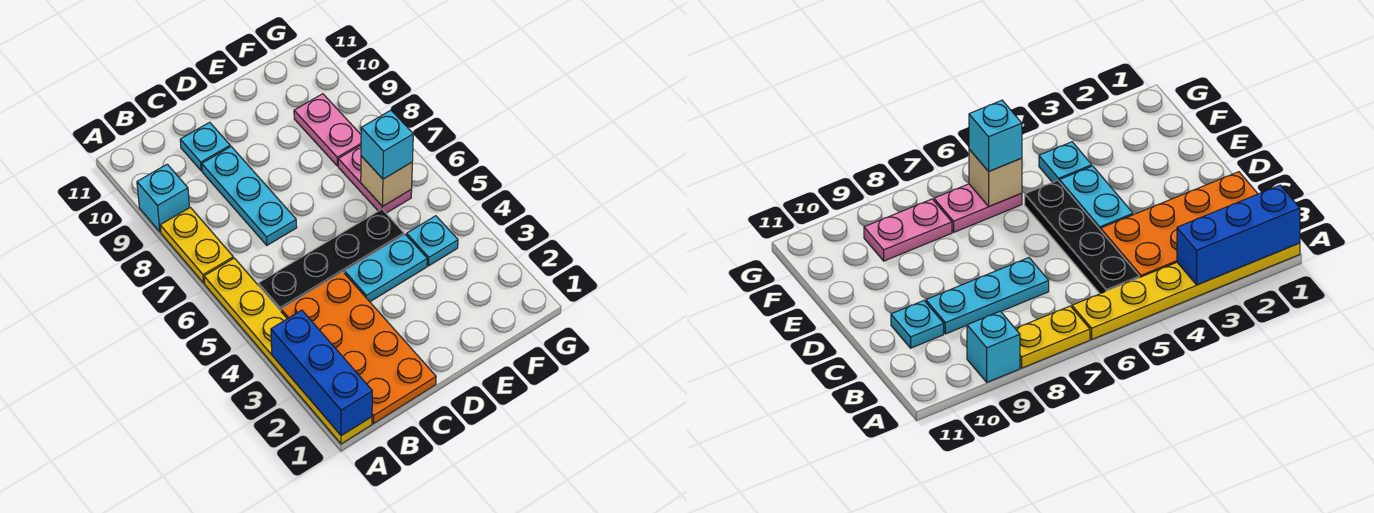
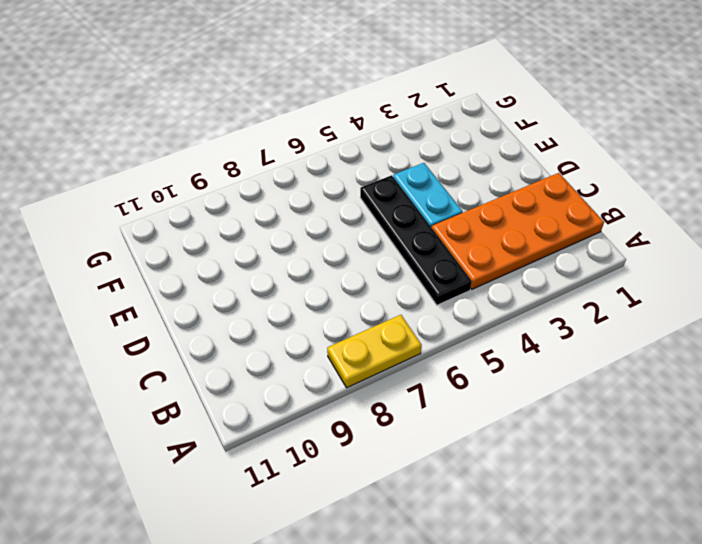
none -> yellow 1x6 plate [204,258,372,444]
none -> cyan 1x1 brick [137,164,189,232]
none -> cyan 1x3 plate [202,147,297,245]

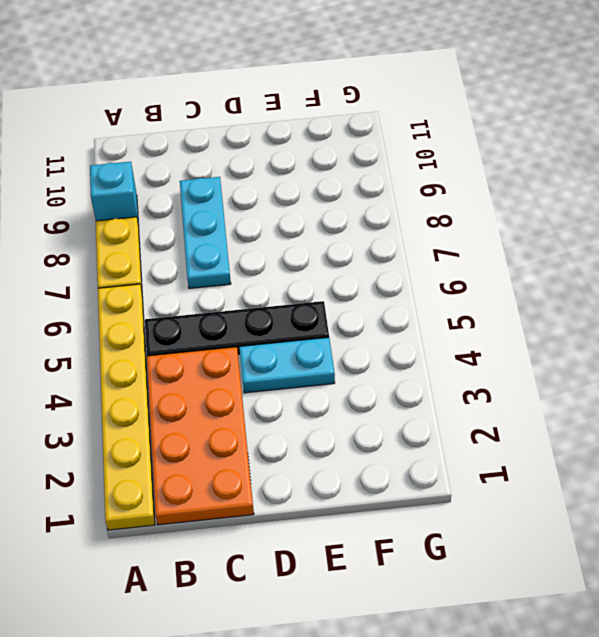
none -> cyan 1x1 plate [180,122,230,171]
none -> cyan 1x1 plate [407,216,458,266]
none -> pink 1x2 plate [338,145,412,213]

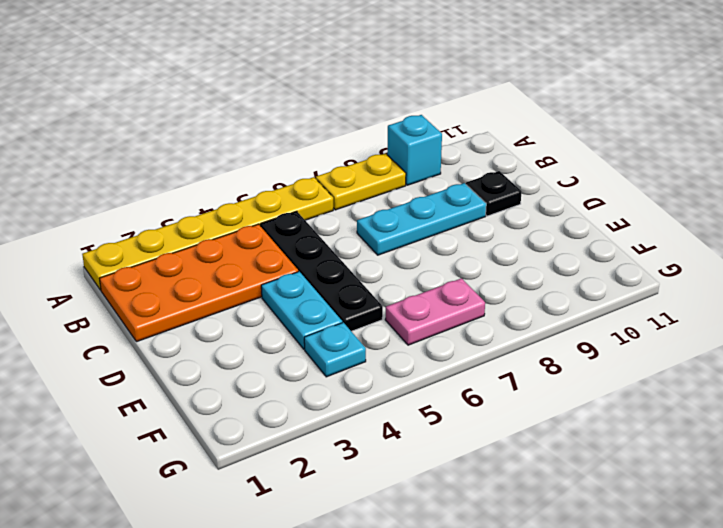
black 1x1 plate [466,171,522,216] -> cyan 1x1 plate [180,122,230,171]
none -> pink 1x2 plate [294,94,361,166]
none -> blue 1x3 brick [271,310,372,436]
none -> tan 1x1 brick [361,156,412,207]

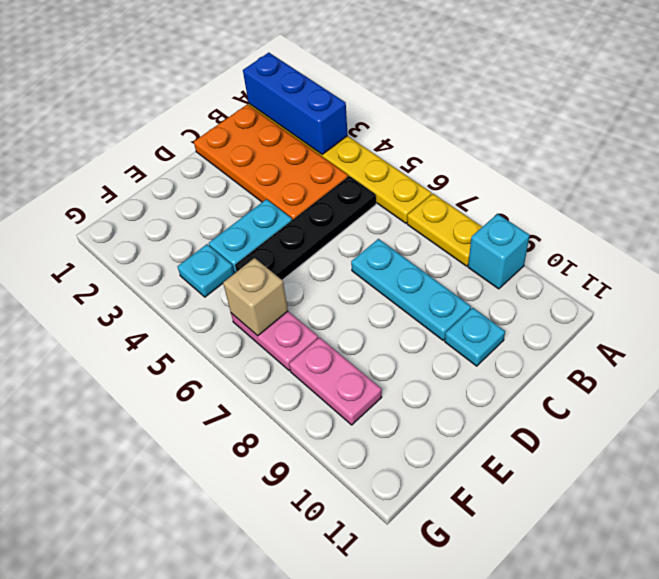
none -> cyan 1x1 brick [361,110,413,179]

